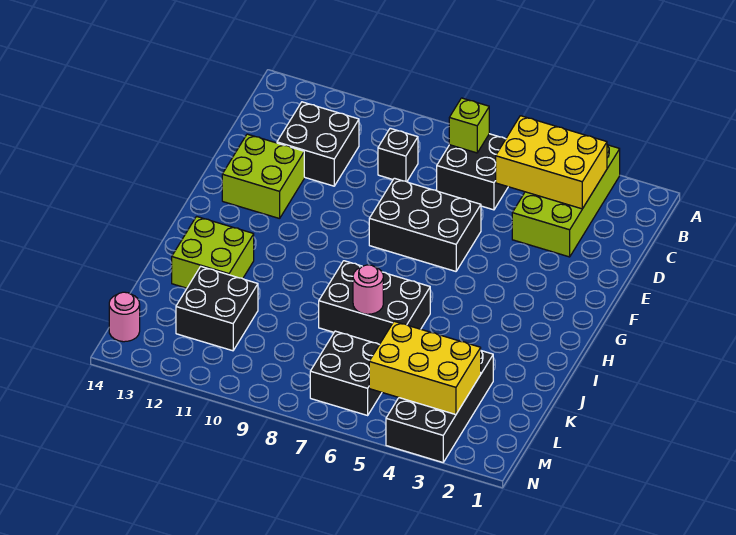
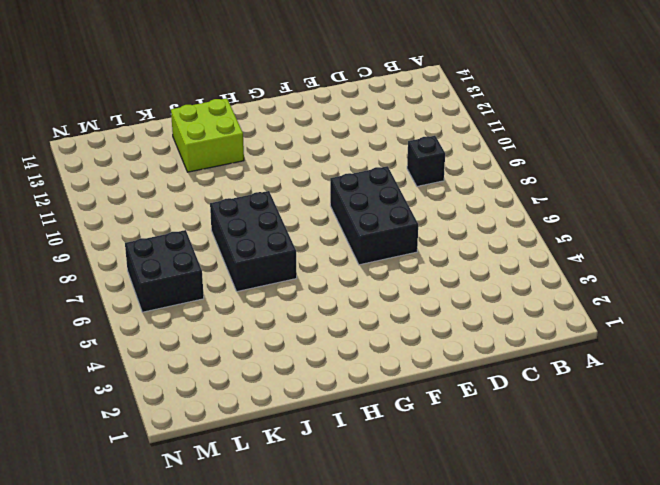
none -> lime 2x4 brick [512,145,620,257]
none -> black 2x2 brick [437,134,508,210]
none -> black 2x2 brick [277,102,359,186]

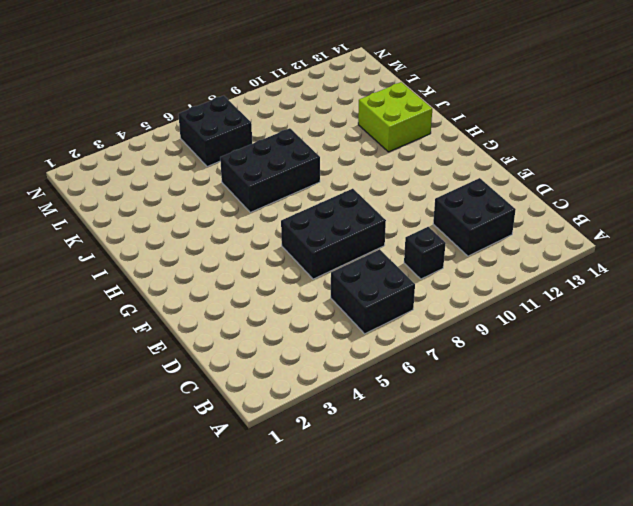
none -> lime 2x4 brick [512,145,620,257]
none -> lime 2x2 brick [222,134,304,219]
none -> black 2x4 brick [386,351,493,462]

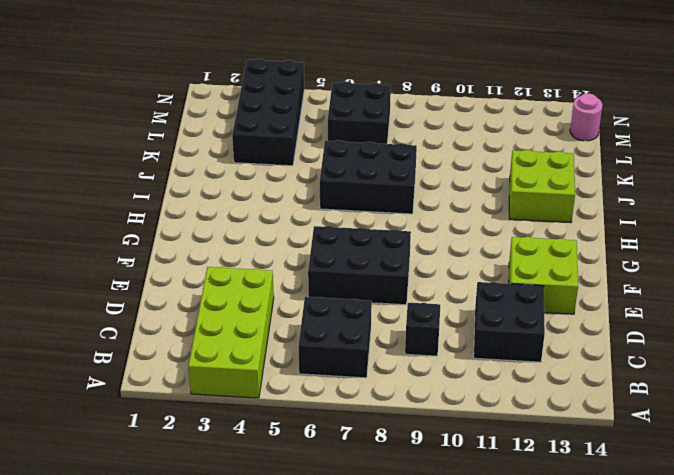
none -> black 2x2 brick [176,267,258,351]
none -> yellow 2x3 brick [496,116,607,209]
none -> lime 1x1 brick [449,98,489,153]

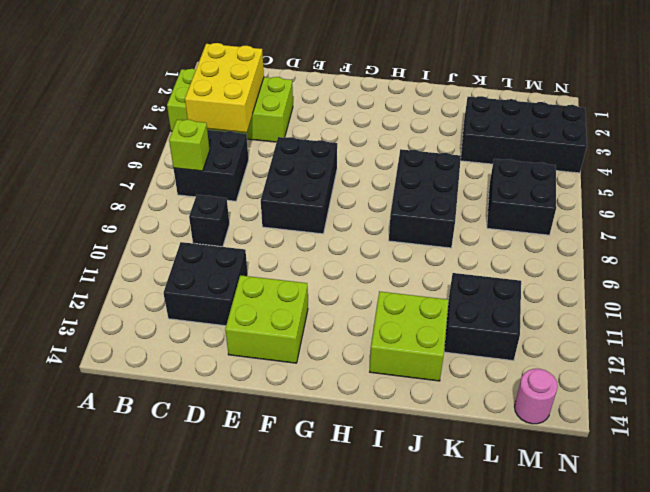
none -> pink 1x1 round brick [353,265,383,314]
none -> yellow 2x3 brick [369,321,481,415]

